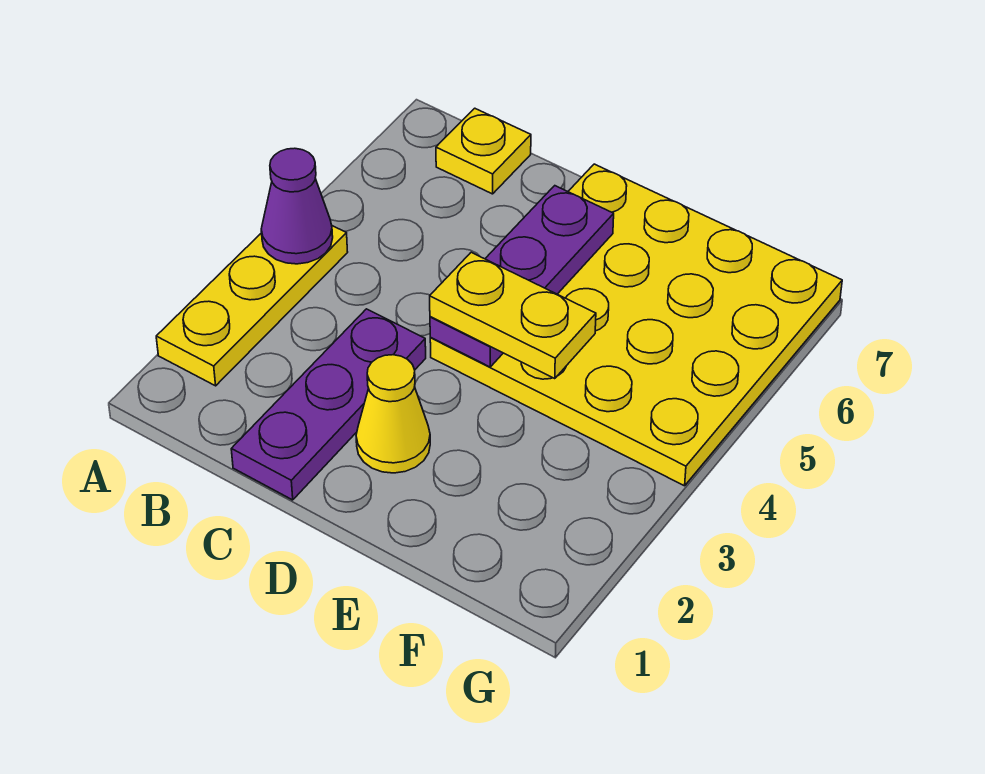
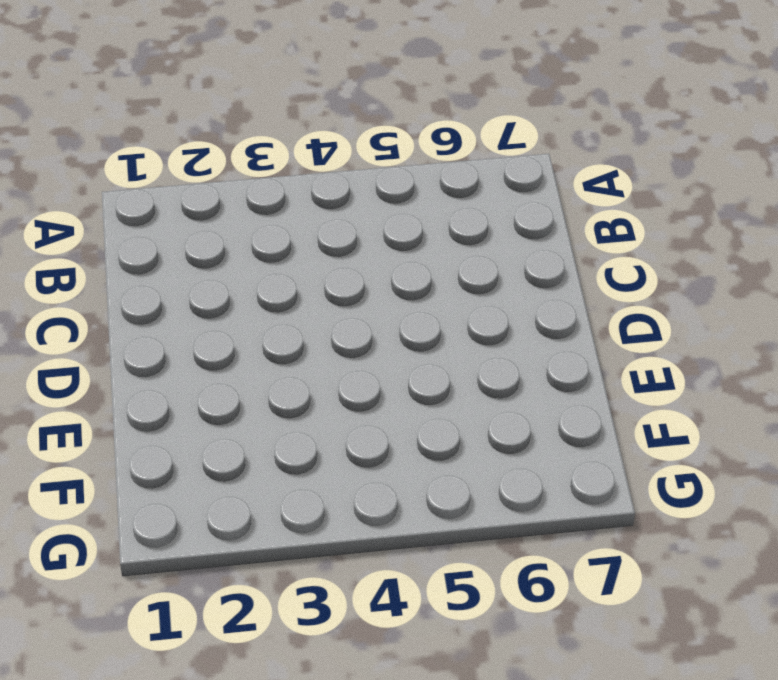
none -> yellow 1x3 plate [156,226,348,386]
none -> yellow 1x1 plate [436,108,531,194]

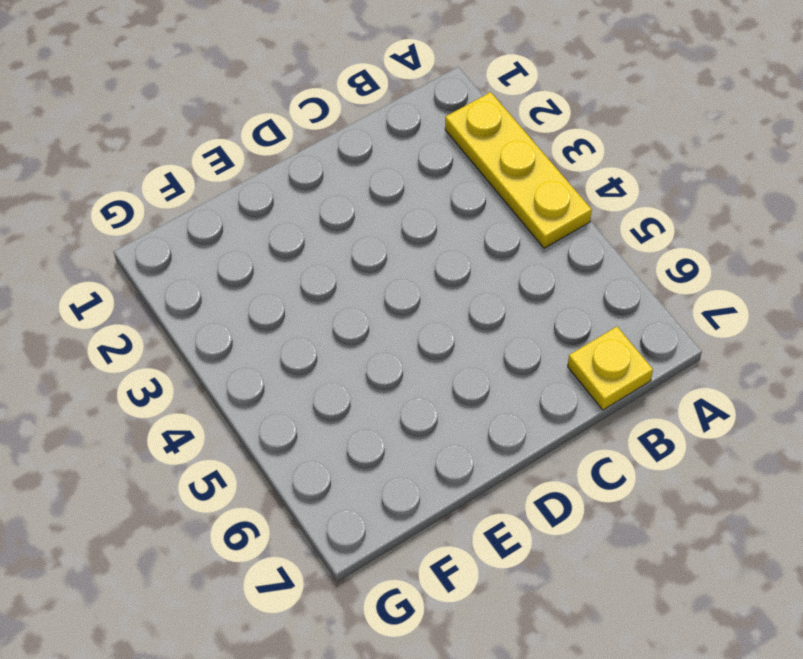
none -> purple 1x3 plate [231,309,426,500]
none -> yellow 1x1 cone [356,355,430,473]

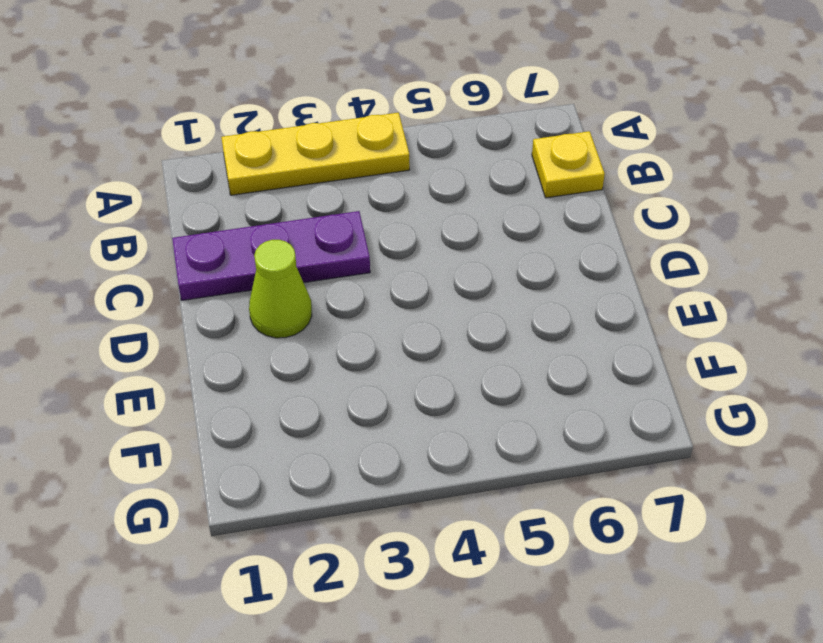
lime 1x1 cone [249,240,312,338] -> yellow 1x1 cone [356,355,430,473]
none -> yellow 4x4 plate [430,164,842,486]
none -> purple 1x1 cone [261,148,333,264]

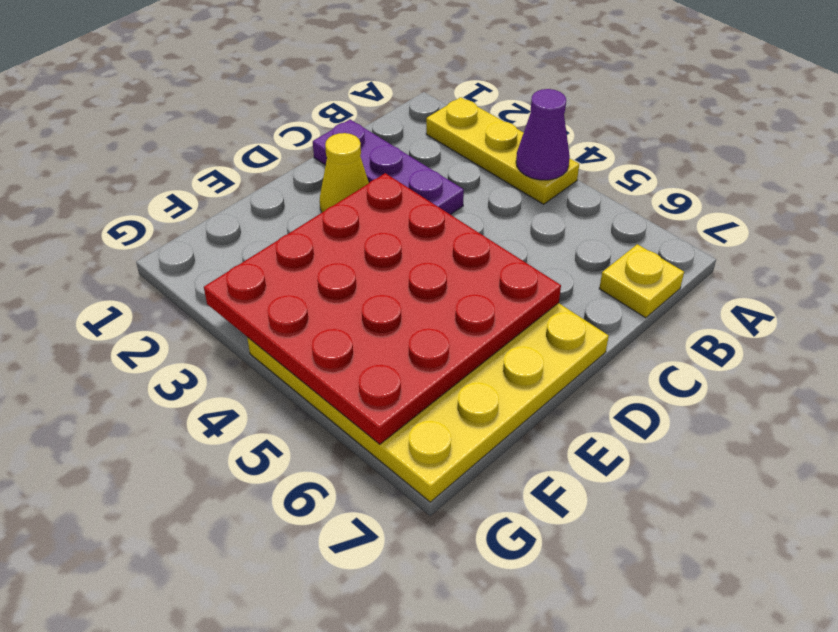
red 4x4 plate [204,173,561,444] -> purple 1x3 plate [430,186,614,367]
none -> yellow 1x2 plate [430,252,596,379]

